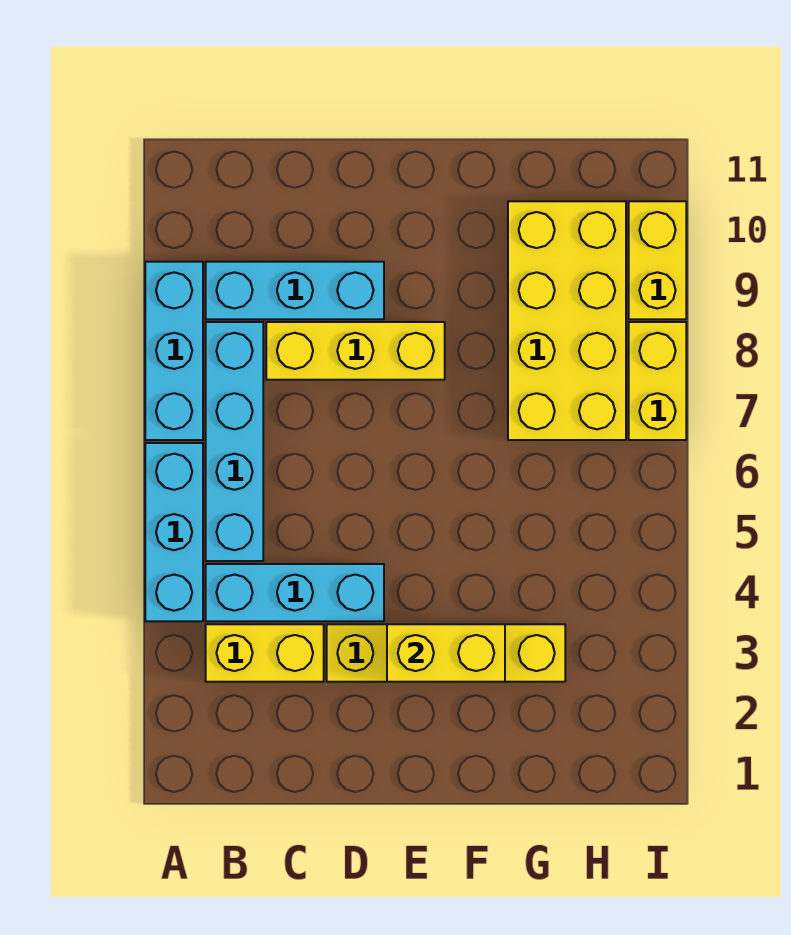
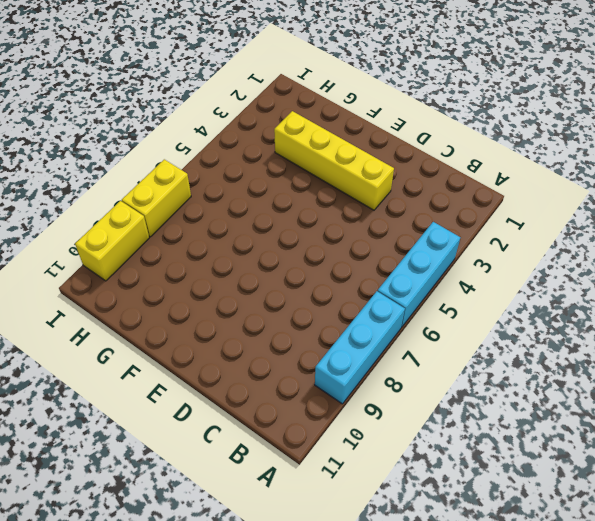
none -> yellow 1x2 brick [206,624,324,682]
none -> cyan 1x3 brick [206,564,384,621]
none -> cyan 1x4 brick [206,322,263,561]

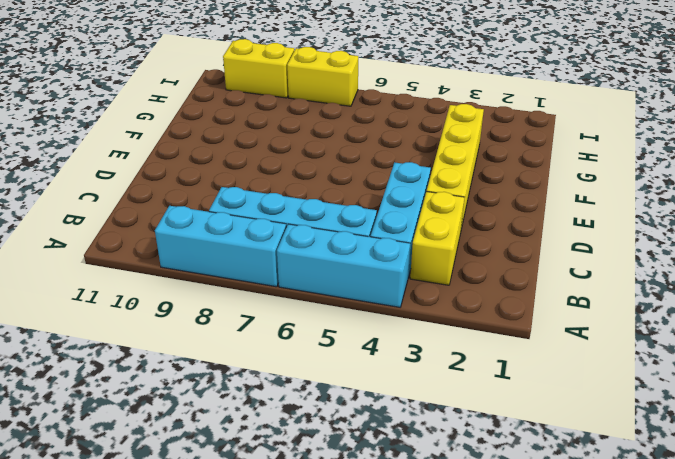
none -> cyan 1x3 brick [206,262,384,319]
none -> yellow 1x3 brick [266,322,445,380]
none -> yellow 2x4 brick [508,201,626,440]

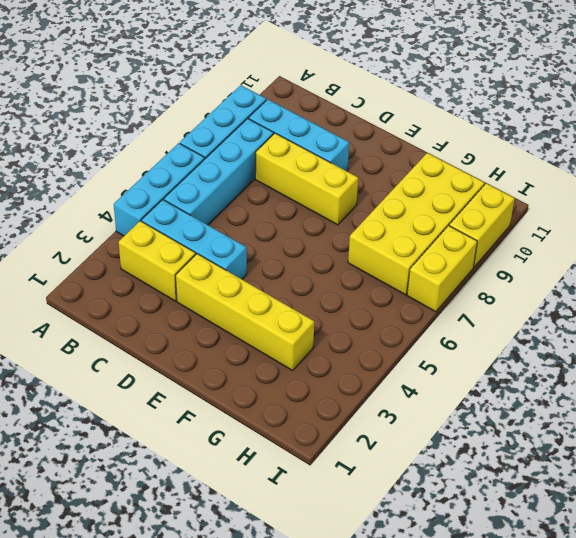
none -> yellow 1x2 brick [387,624,505,682]

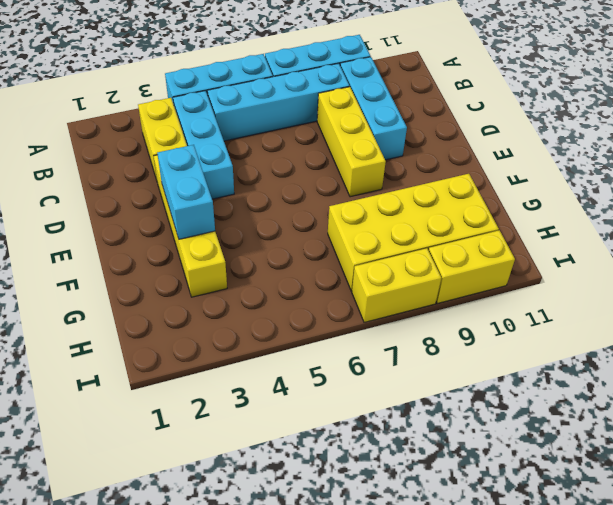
cyan 1x2 brick [157,145,215,239] -> yellow 1x2 brick [387,624,505,682]

